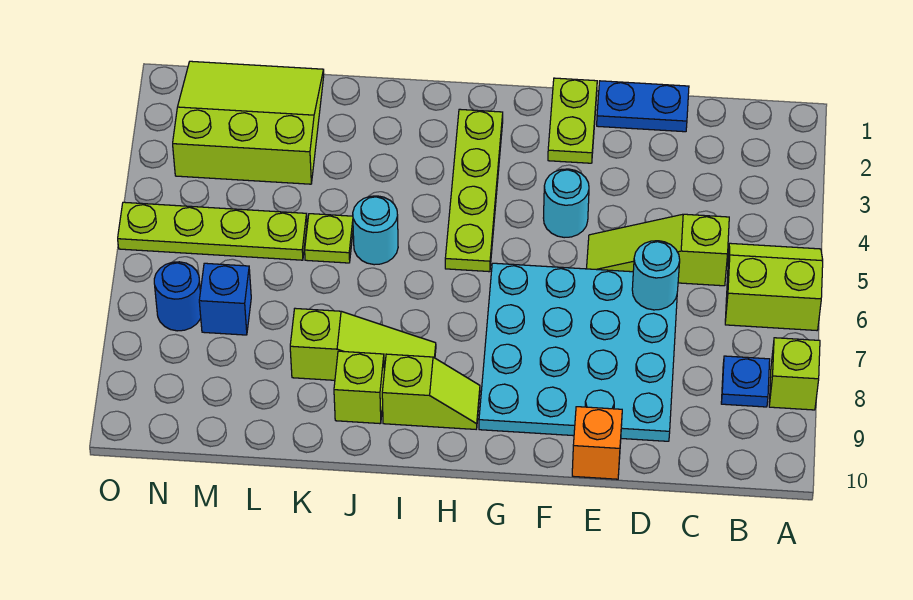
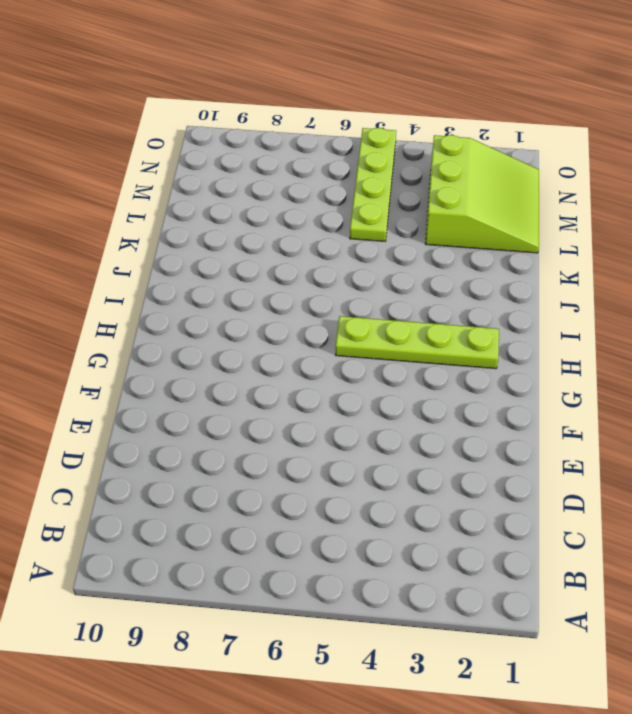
none -> lime 2x2 slope [725,243,823,330]
none -> lime 1x1 brick [769,338,820,410]
none -> blue 1x1 plate [721,356,770,407]

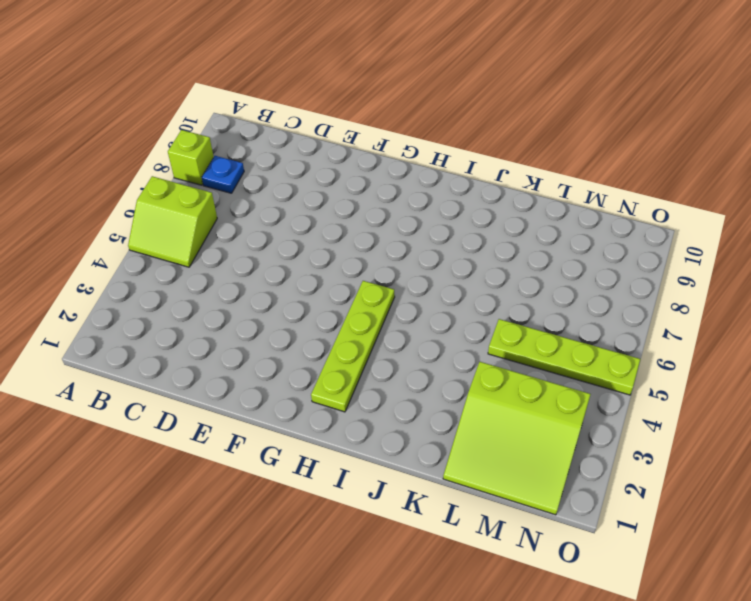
none -> lime 1x3 slope [587,214,729,286]
none -> blue 1x2 plate [597,81,689,132]
none -> cyan 4x4 plate [479,263,677,441]

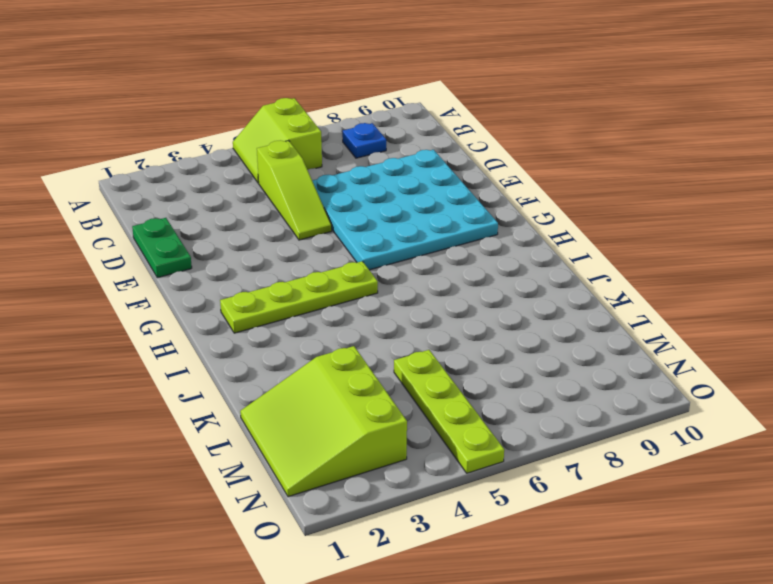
green 1x2 plate [132,218,192,278] -> blue 1x2 plate [597,81,689,132]
none -> lime 1x1 brick [769,338,820,410]
none -> orange 1x1 brick [572,407,622,479]
none -> lime 1x2 plate [548,78,597,163]

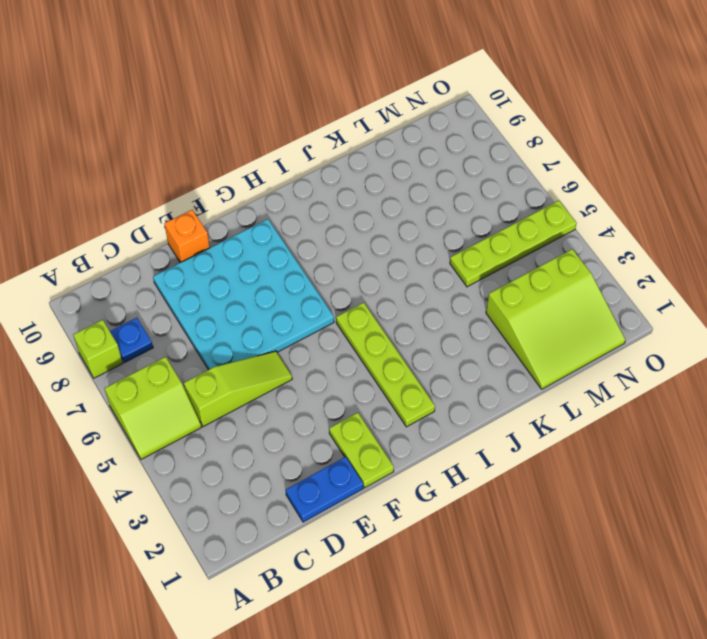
none -> cyan 1x1 round brick [544,169,589,238]
none -> lime 1x2 slope [382,354,480,429]
none -> lime 1x3 slope [290,308,436,380]

